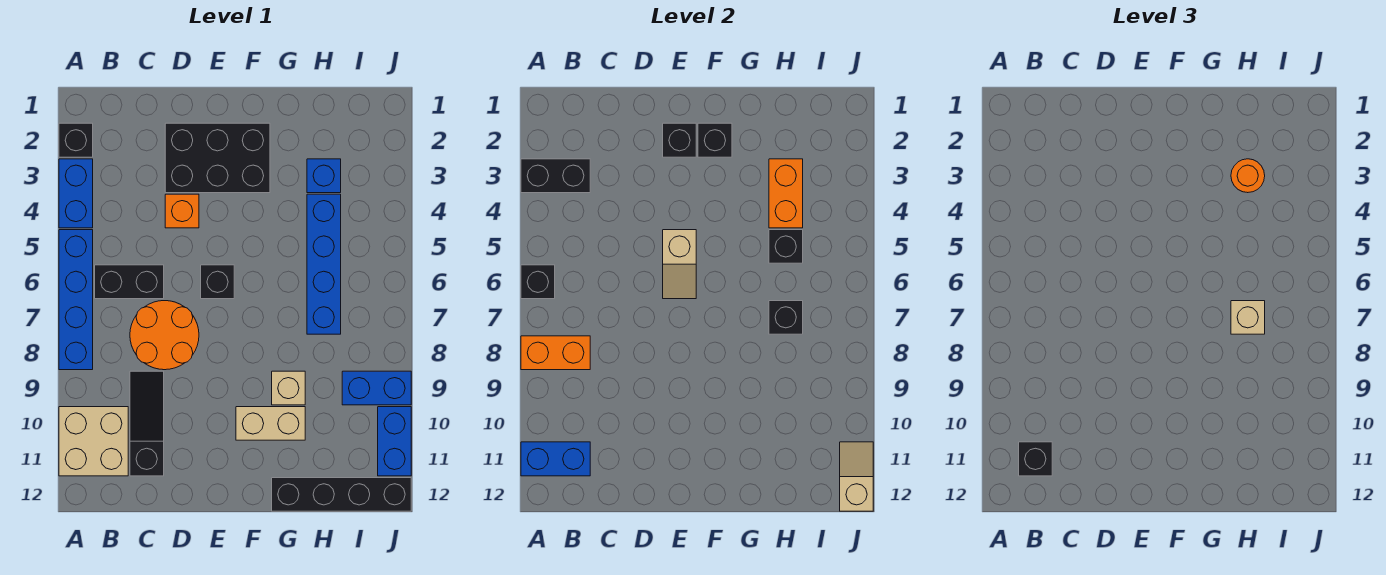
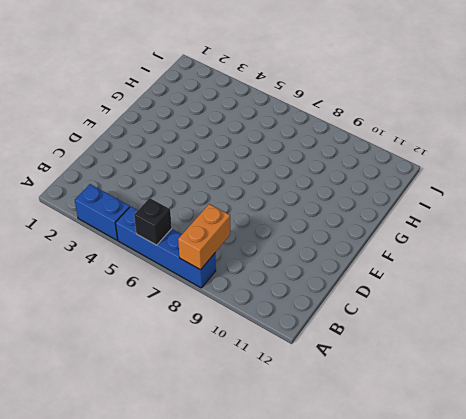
none -> black 1x1 brick [59,123,93,157]
none -> tan 2x2 brick [59,407,128,476]
none -> black 1x2 brick [95,265,164,299]
none -> orange 2x2 round brick [130,301,199,370]

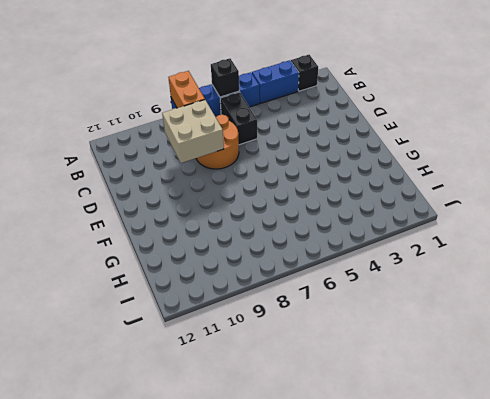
tan 2x2 brick [162,100,224,163] -> tan 2x2 brick moved to [59,407,128,476]
none -> black 1x3 slope [130,371,164,476]
none -> black 2x3 brick [165,123,270,193]
none -> orange 1x1 brick [165,194,199,228]
none -> black 1x1 brick [201,265,234,299]

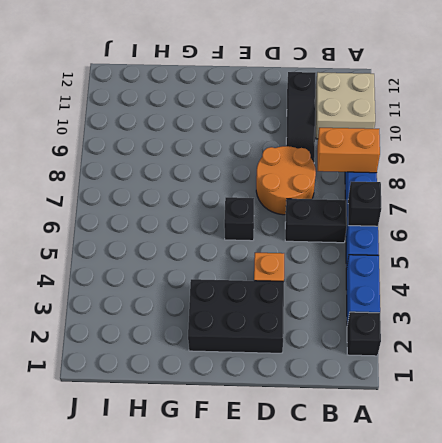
none -> tan 1x2 brick [236,407,305,440]
none -> tan 1x1 brick [272,371,305,405]
none -> black 1x4 brick [272,478,411,511]
none -> blue 1x1 brick [307,159,341,193]

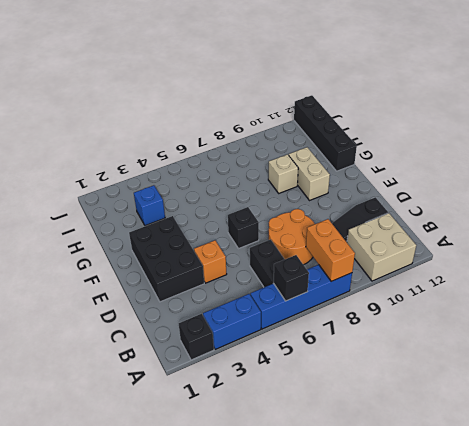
none -> blue 1x4 brick [307,194,341,334]
none -> blue 1x2 brick [342,371,411,405]
none -> blue 1x2 brick [378,407,411,476]
none -> black 1x2 brick [521,159,590,193]

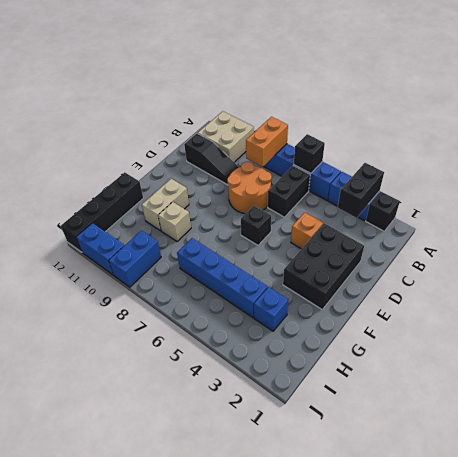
none -> blue 1x2 brick [521,442,590,476]
none -> black 1x1 brick [663,123,696,157]
none -> tan 1x2 slope [663,230,696,299]
none -> black 1x1 brick [698,123,732,157]

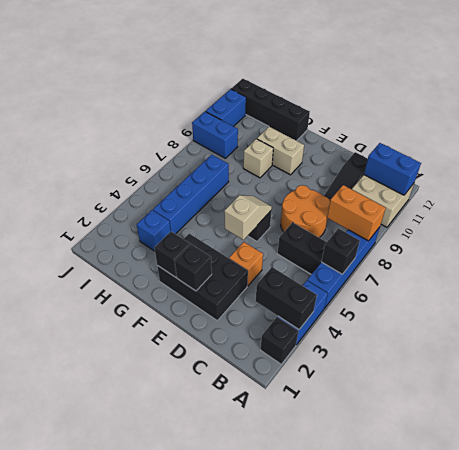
none -> orange 1x2 brick [769,159,803,228]
none -> black 1x1 brick [769,230,803,263]
none -> black 1x1 brick [769,301,803,334]
none -> tan 1x2 slope [840,442,873,511]

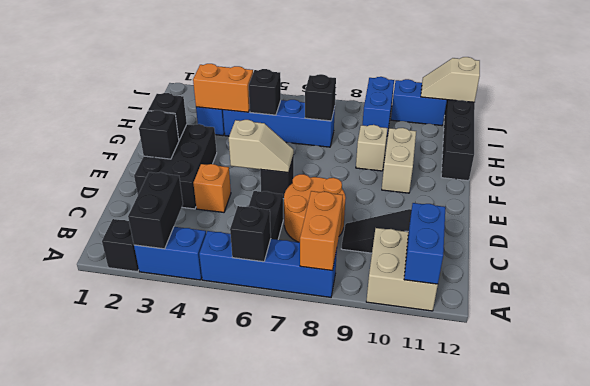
none -> black 1x1 brick [1019,442,1052,476]
none -> orange 1x1 round brick [1231,159,1265,193]
none -> tan 1x1 brick [1231,301,1265,334]

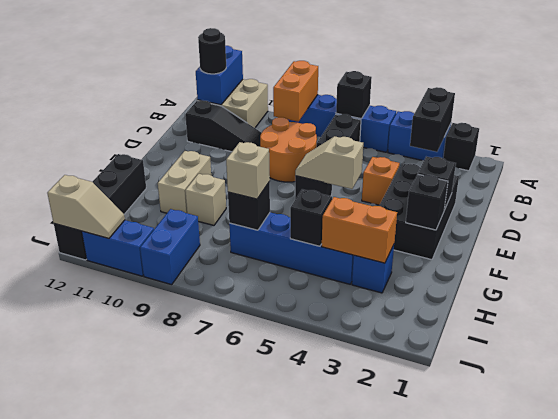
black 1x1 round brick [198,28,226,74] -> black 1x1 brick [1019,442,1052,476]
none -> orange 1x1 round brick [1231,159,1265,193]

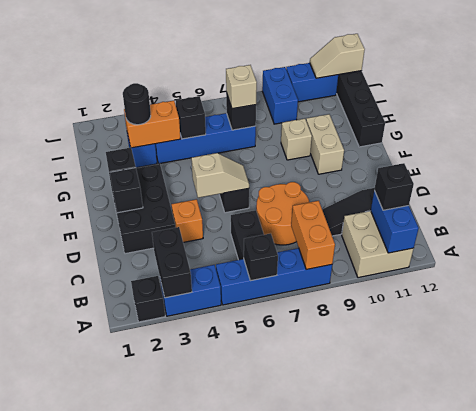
black 1x1 round brick [123,83,151,125] -> orange 1x1 round brick [1231,159,1265,193]

